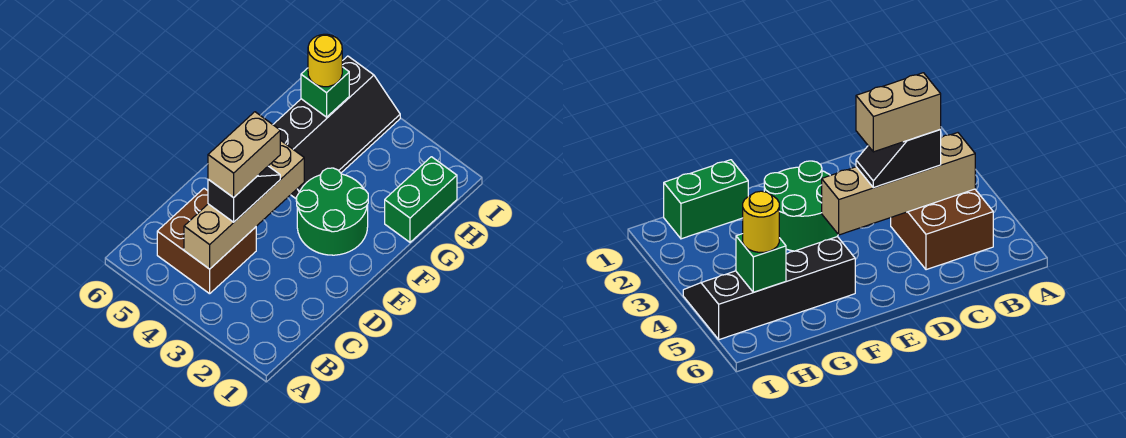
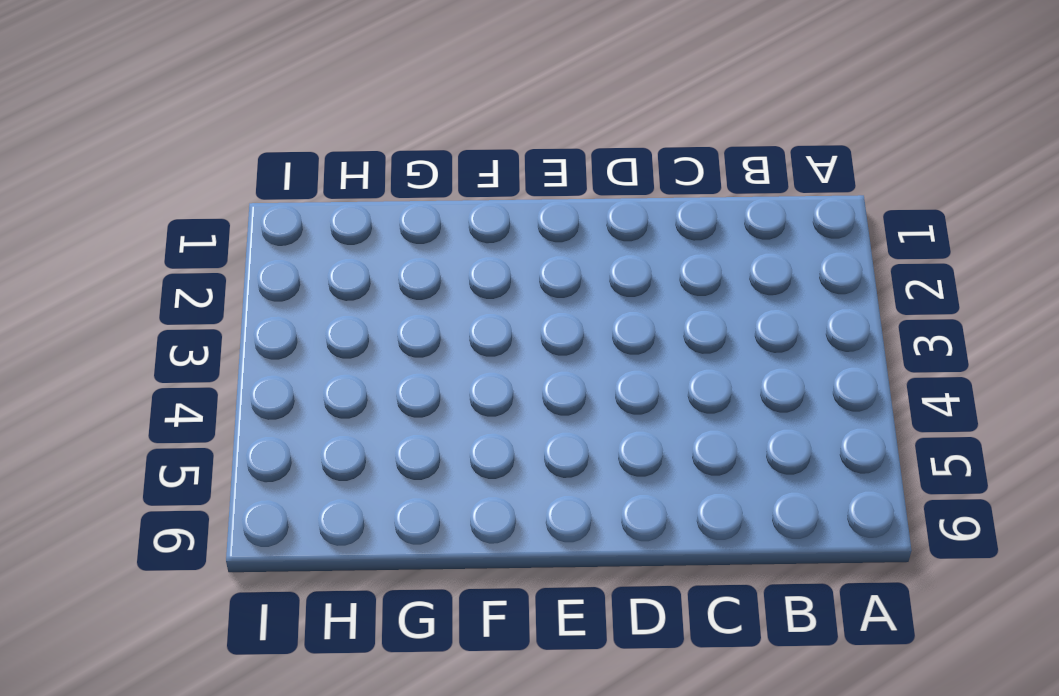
none -> brown 2x2 brick [157,188,256,294]
none -> green 2x2 round brick [296,168,368,255]

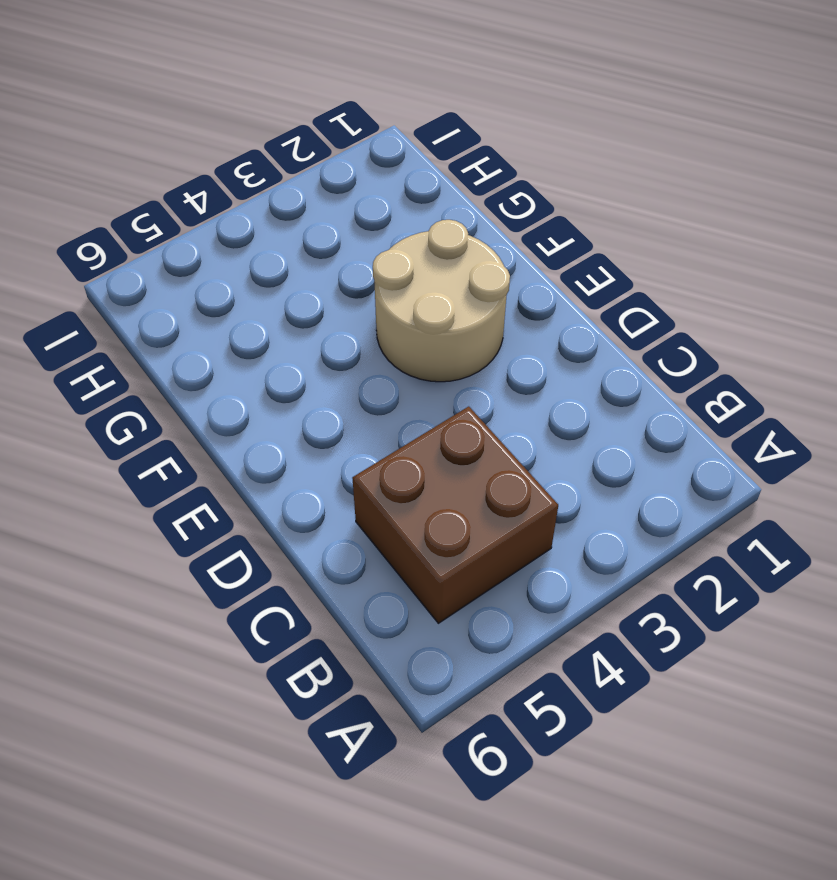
tan 2x2 round brick [373,220,510,382] -> green 2x2 round brick [296,168,368,255]
none -> black 2x4 slope [273,56,400,198]
none -> green 1x2 brick [385,157,457,242]

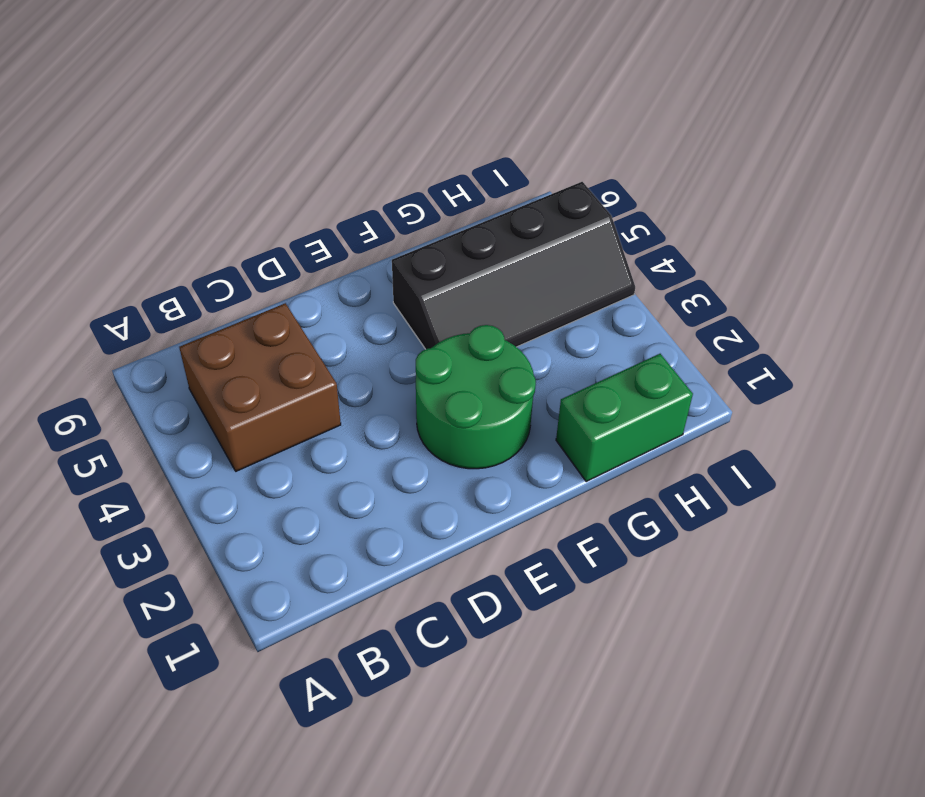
none -> tan 1x4 brick [184,140,304,269]
none -> green 1x1 brick [301,67,349,117]

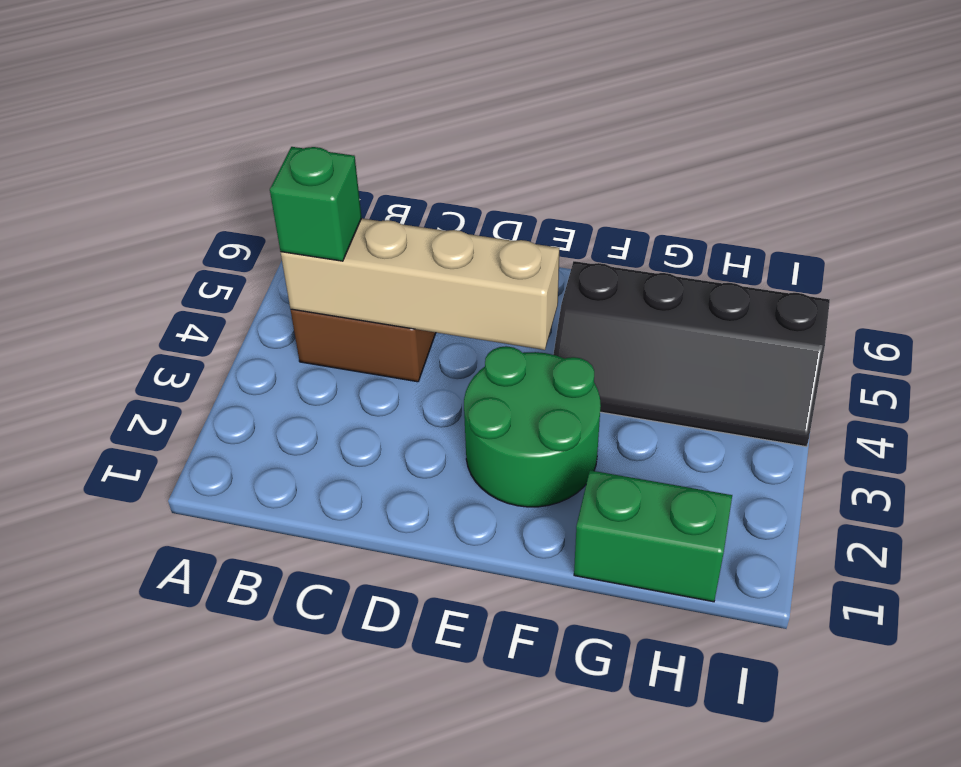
green 1x1 brick [270,147,362,261] -> green 1x1 brick moved to [301,67,349,117]
none -> black 1x2 slope [208,166,280,222]
none -> yellow 1x1 round brick [308,34,342,87]

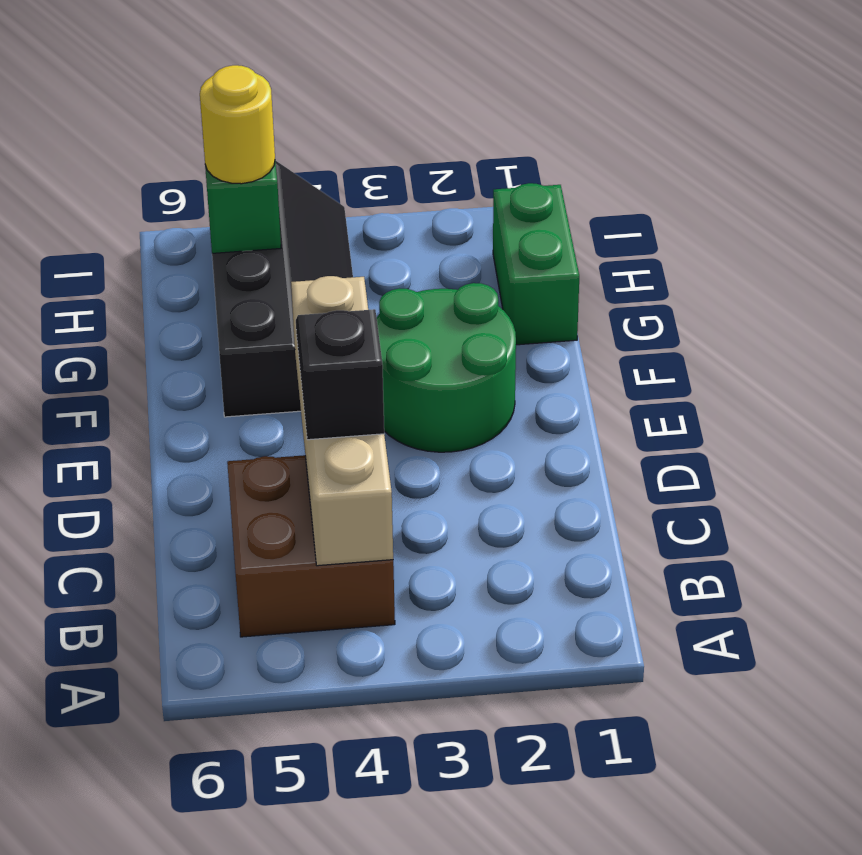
none -> tan 1x2 brick [208,112,280,198]

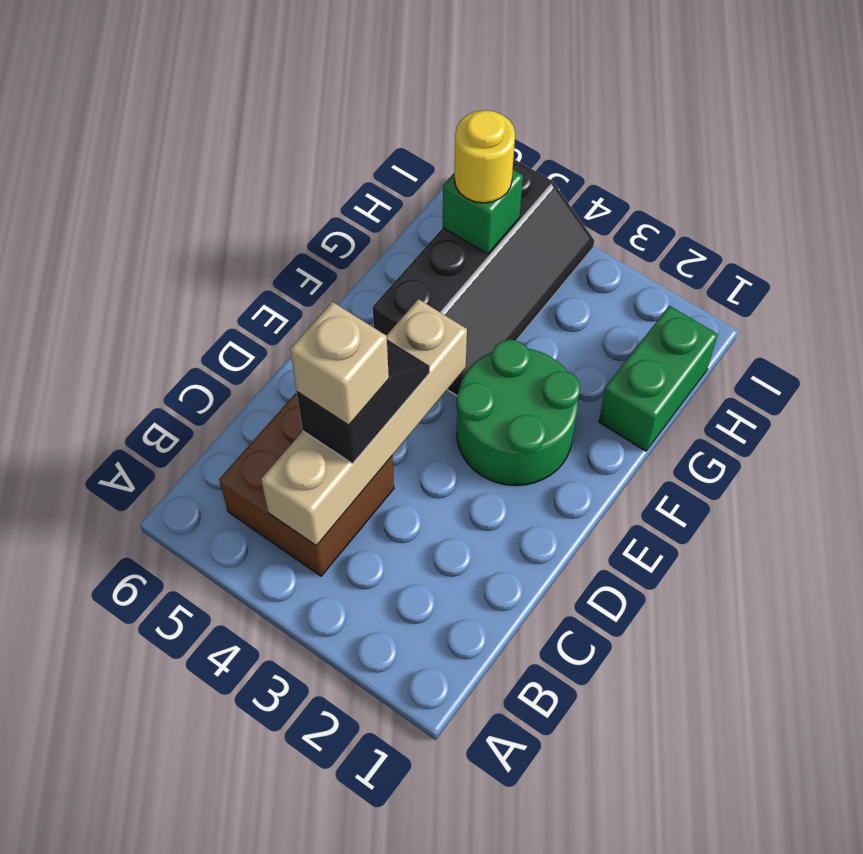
tan 1x1 brick [290,302,389,425] -> tan 1x2 brick [208,112,280,198]

